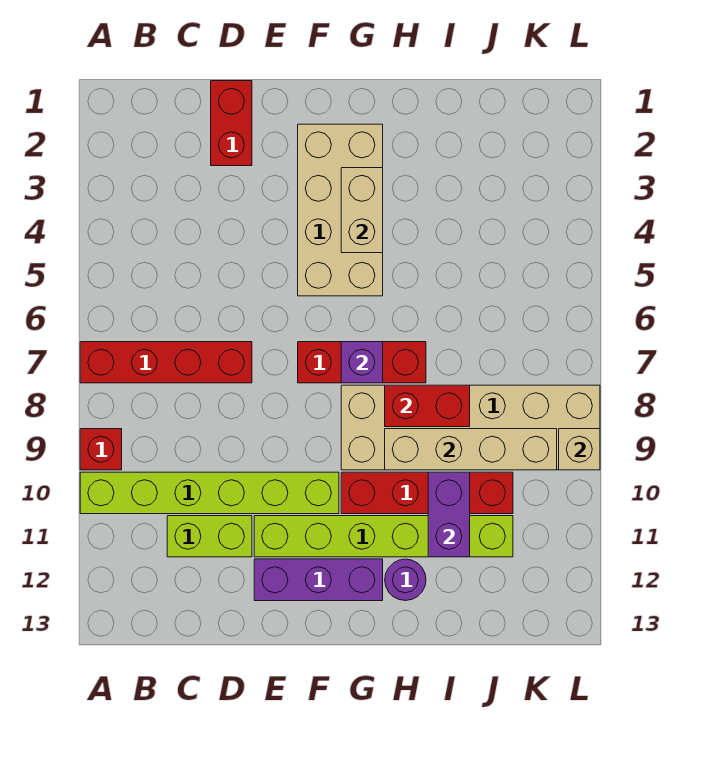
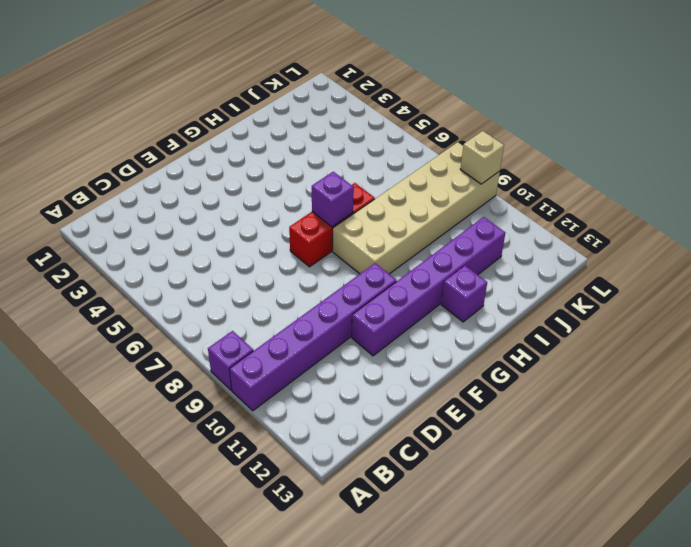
purple 1x1 brick [208,331,253,390] -> red 1x1 brick [80,429,122,470]
purple 1x6 brick [229,263,396,411] -> lime 1x6 brick [80,472,339,514]
purple 1x6 brick [352,217,505,356] -> lime 1x6 brick [254,516,513,557]
purple 1x1 brick [441,266,487,322] -> purple 1x1 round brick [385,559,426,601]
none -> red 1x4 brick [80,342,252,383]
none -> lime 1x2 brick [167,516,252,557]
none -> red 1x2 brick [211,81,252,166]

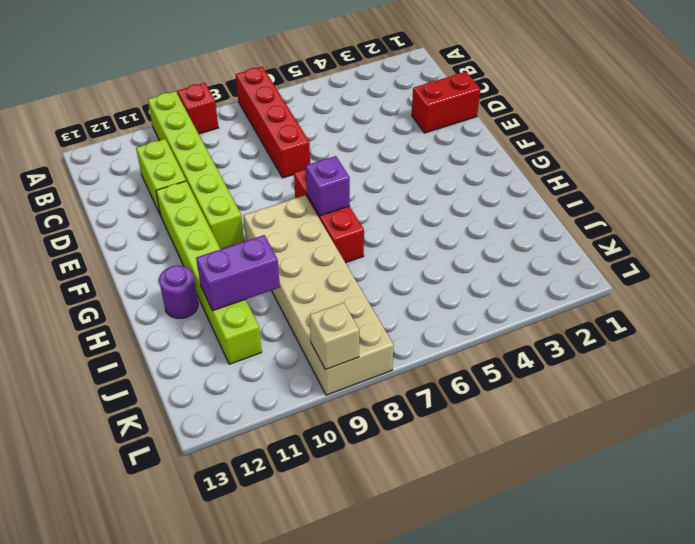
none -> purple 1x3 brick [254,559,383,601]
none -> tan 2x4 brick [298,124,383,296]
none -> red 1x4 brick [341,472,513,514]

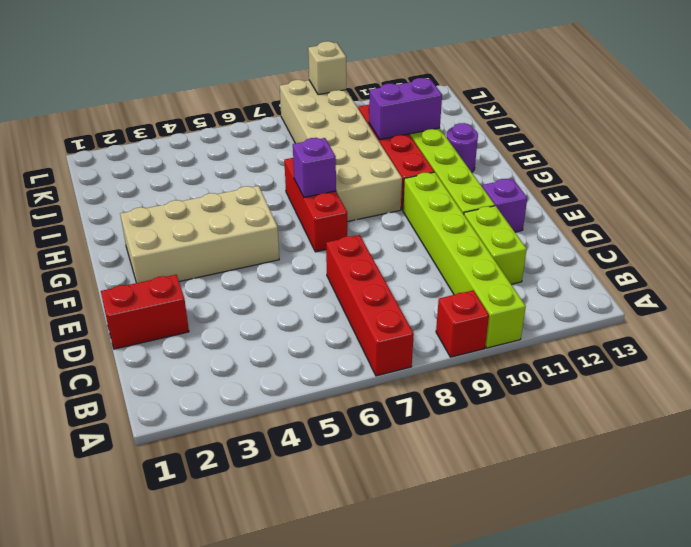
purple 1x1 brick [482,179,527,232] -> purple 1x3 brick [254,559,383,601]
none -> tan 1x2 brick [341,168,383,253]
none -> red 1x2 brick [385,385,470,427]
none -> tan 1x4 brick [385,429,557,470]

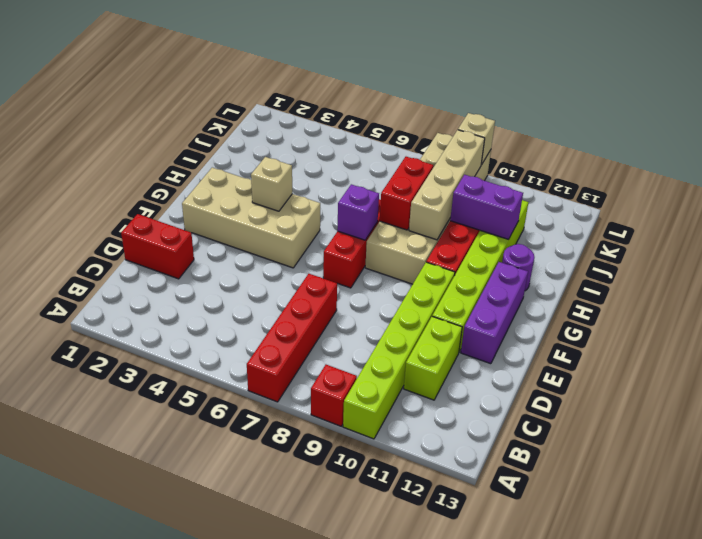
tan 1x1 brick [251,157,292,211] -> tan 1x2 brick [341,168,383,253]

